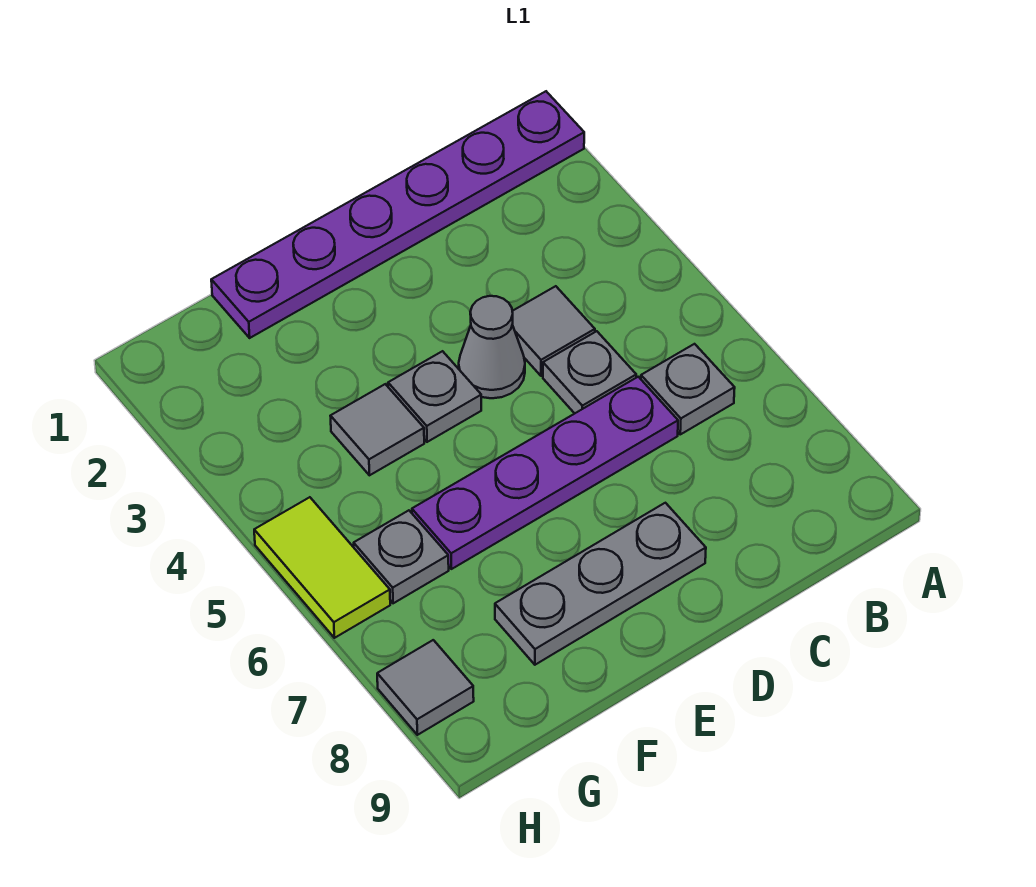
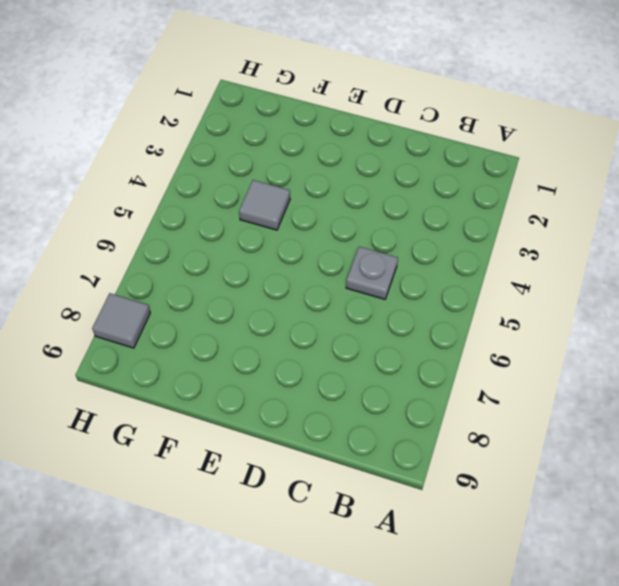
none -> purple 1x6 plate [211,91,584,338]
none -> grey 1x1 plate [641,344,735,434]
none -> grey 1x1 tile [512,286,595,376]

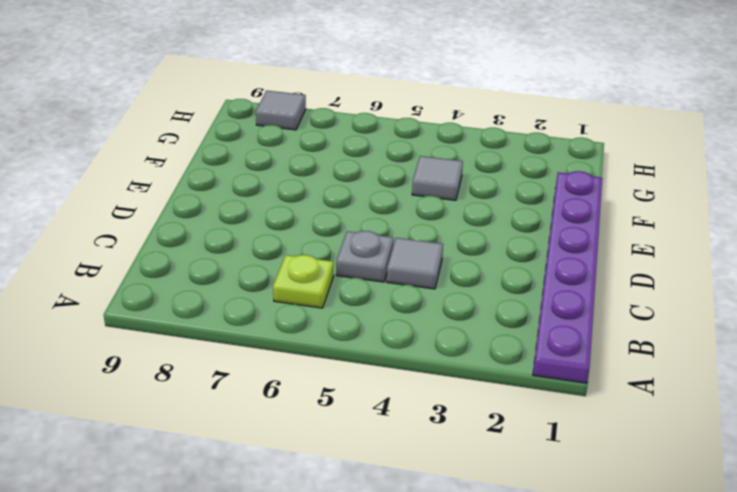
lime 1x1 plate [273,255,334,308] -> grey 1x1 plate [641,344,735,434]
none -> purple 1x4 plate [412,377,678,569]
none -> grey 1x1 cone [459,296,525,398]
none -> grey 1x3 plate [495,503,706,665]

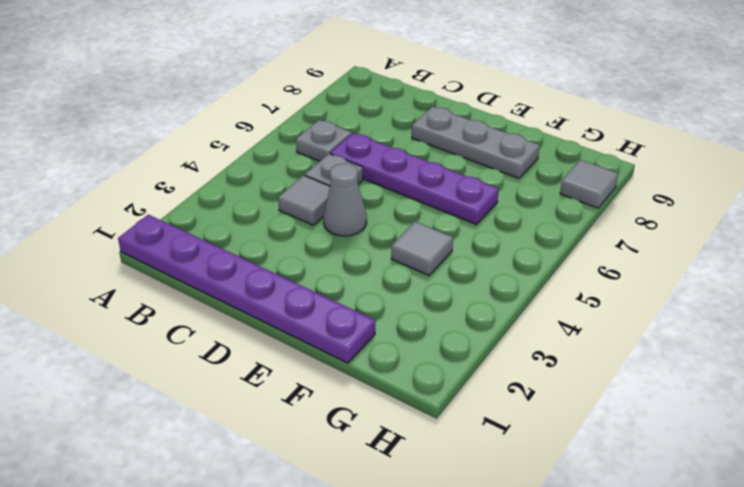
none -> grey 1x1 plate [388,351,481,442]
none -> grey 1x1 plate [354,510,449,603]
none -> lime 1x2 tile [254,497,390,638]

